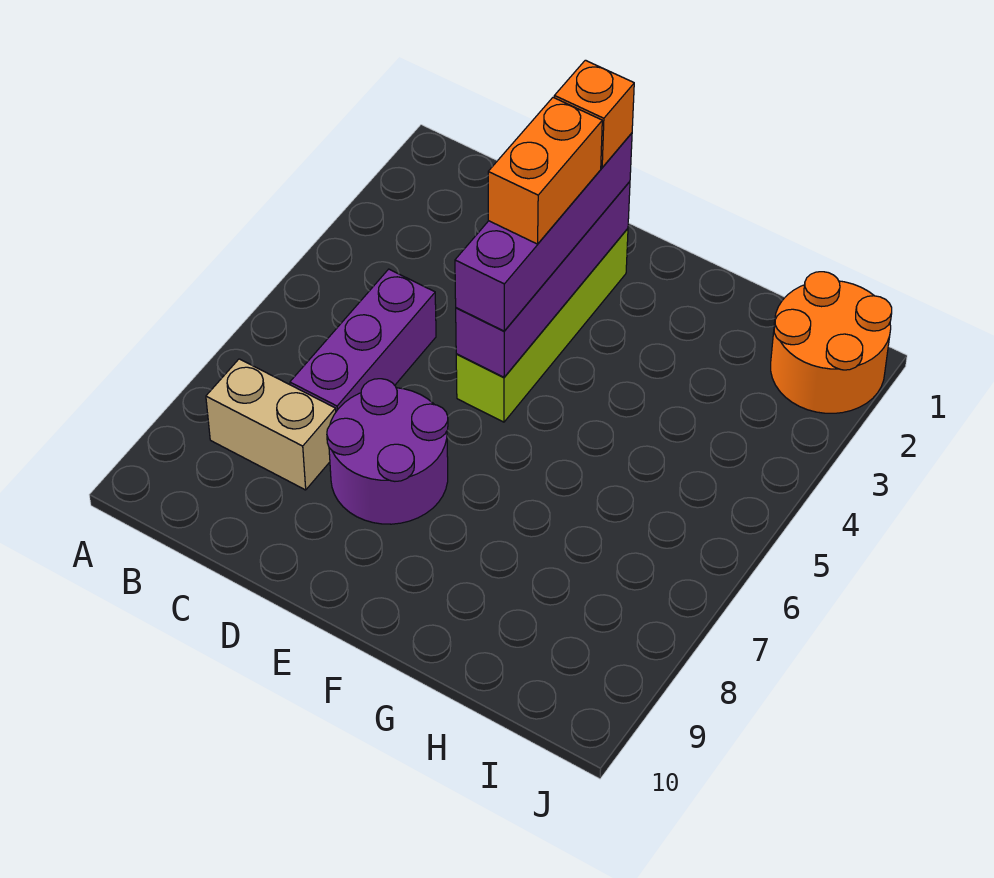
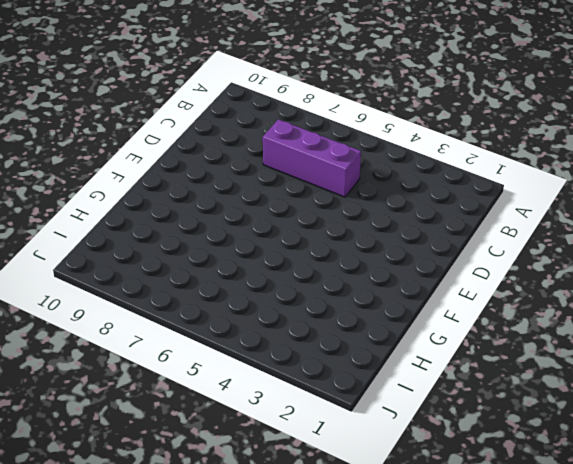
none -> tan 1x2 brick [206,359,336,490]
none -> purple 2x2 round brick [327,379,448,524]

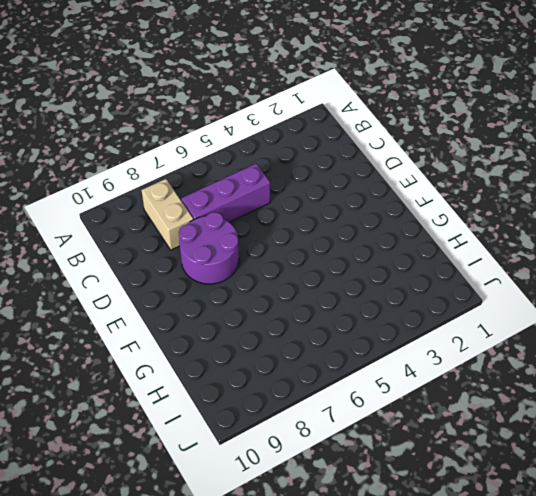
none -> lime 1x4 brick [456,229,628,422]
none -> orange 2x2 round brick [771,272,892,413]

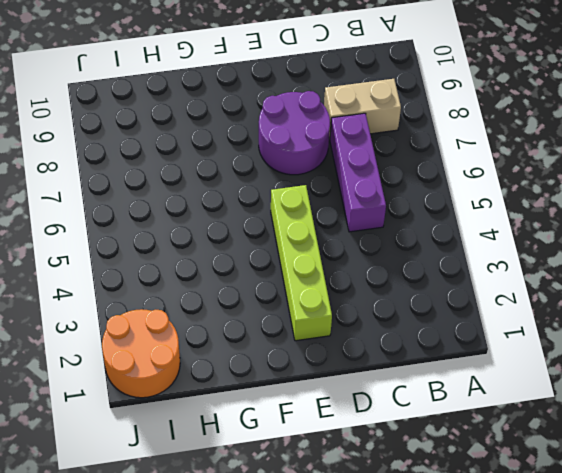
none -> purple 1x4 brick [456,182,630,377]
none -> purple 1x4 brick [455,133,632,331]

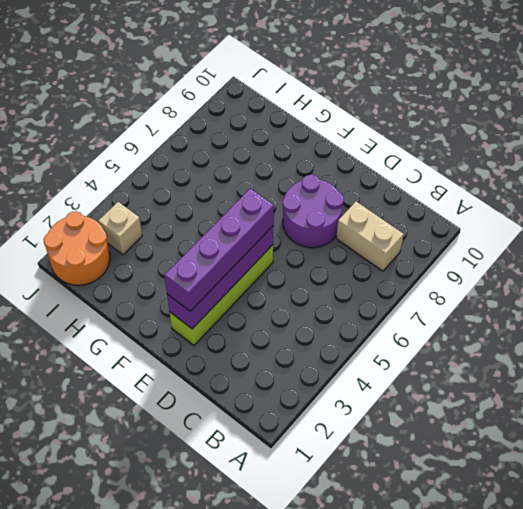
tan 1x1 brick [98,202,142,255] -> none
none -> purple 1x3 brick [290,269,436,411]
none -> orange 1x1 brick [554,60,634,167]

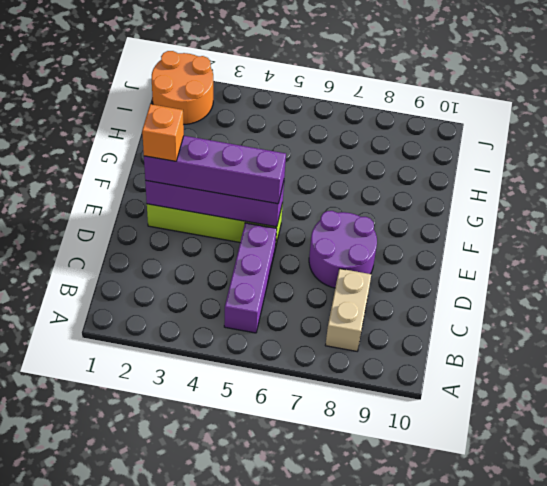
purple 1x3 brick [224,223,277,333] -> purple 1x3 brick turned to [290,269,436,411]
none -> orange 1x2 brick [488,98,602,244]

